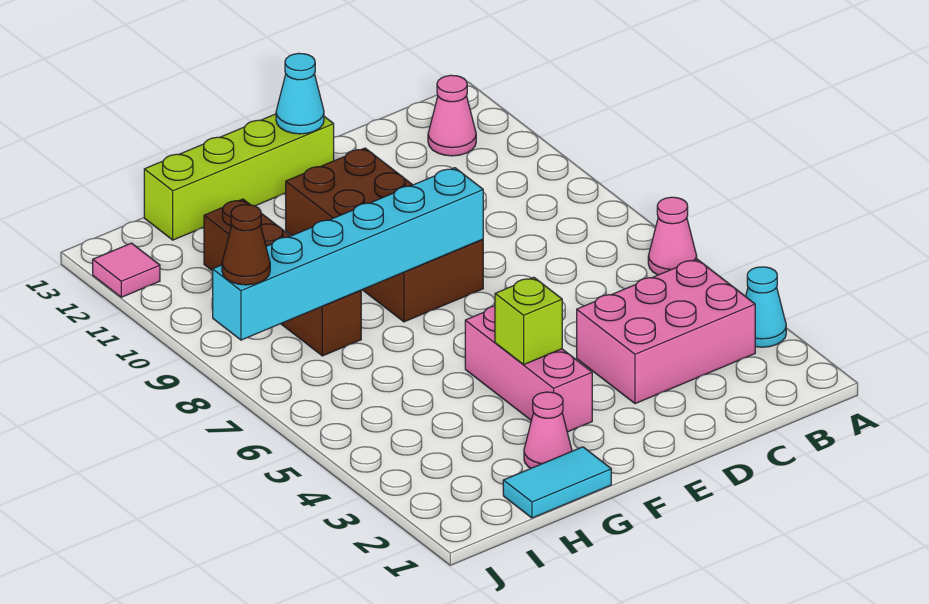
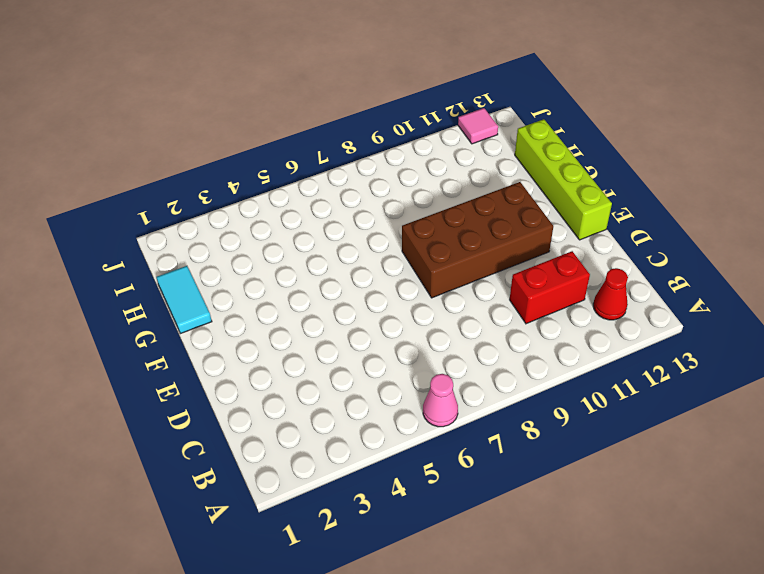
red 1x1 cone [593,268,628,320] -> pink 1x1 cone [428,75,476,156]
red 1x2 brick [510,251,590,324] -> none
none -> cyan 1x1 cone [745,267,786,347]
none -> pink 2x3 brick [577,259,755,404]
none -> pink 1x3 brick [465,306,592,432]

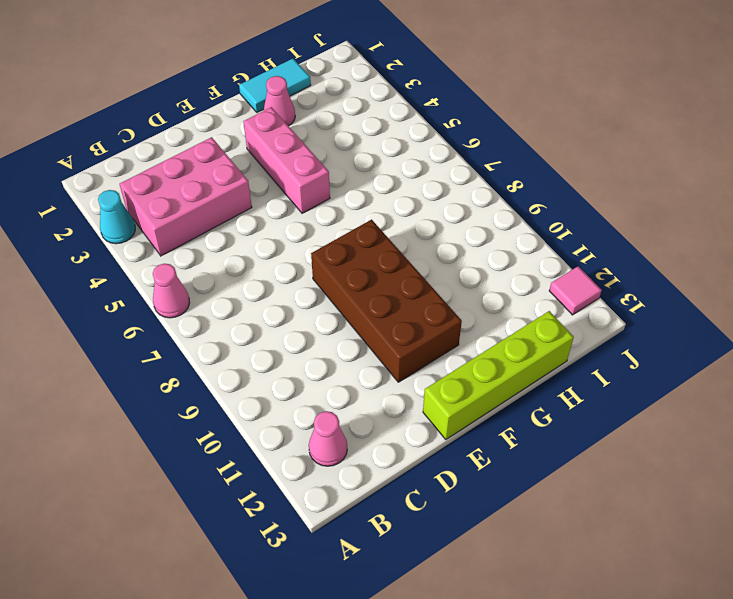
none -> brown 1x4 brick [204,199,361,356]
none -> cyan 1x6 brick [213,168,483,340]
none -> cyan 1x1 cone [276,53,324,134]

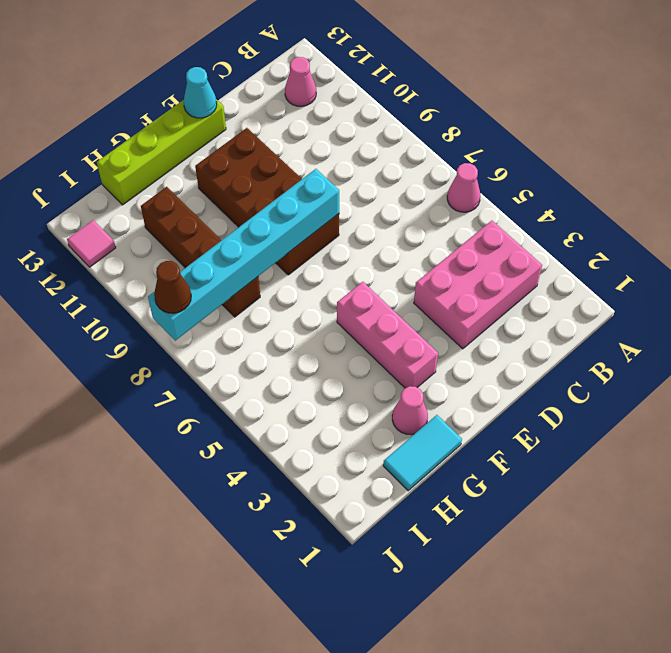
none -> cyan 1x1 cone [745,267,786,347]
none -> lime 1x1 brick [495,277,562,364]

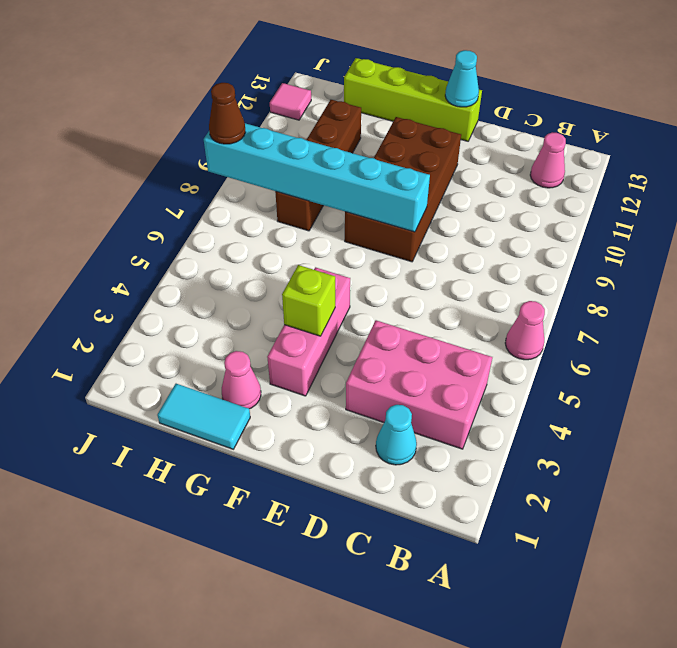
cyan 1x1 cone [376,405,417,465] -> cyan 1x1 cone moved to [745,267,786,347]

